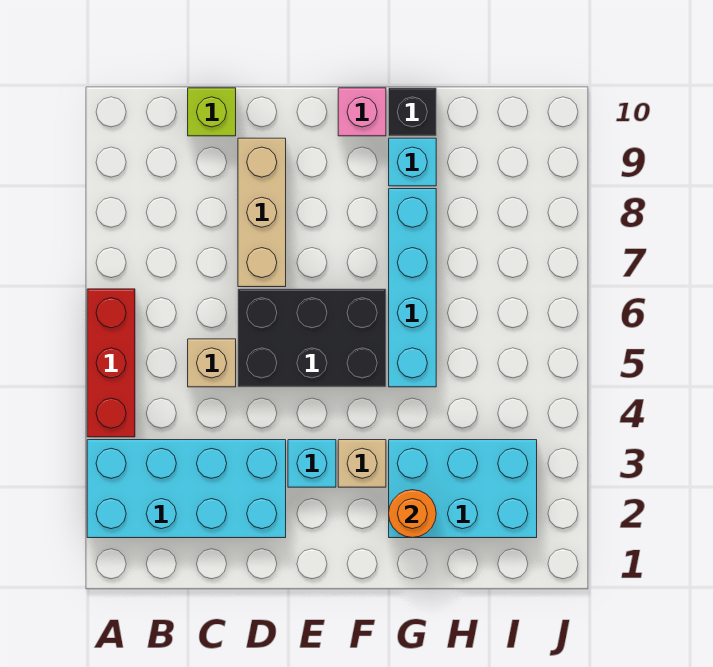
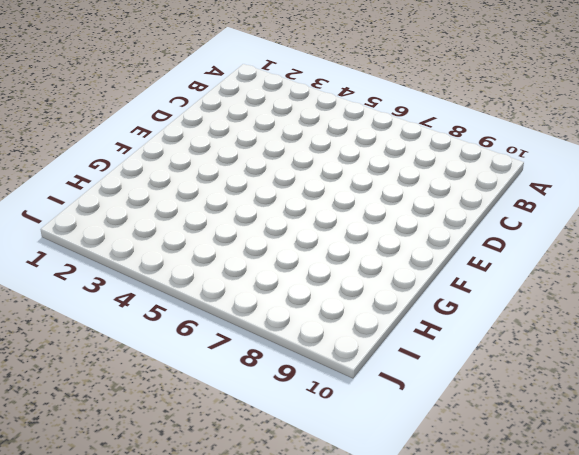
none -> cyan 2x4 brick [87,440,286,538]
none -> red 1x3 brick [87,289,135,437]
none -> tan 1x1 brick [188,339,236,387]

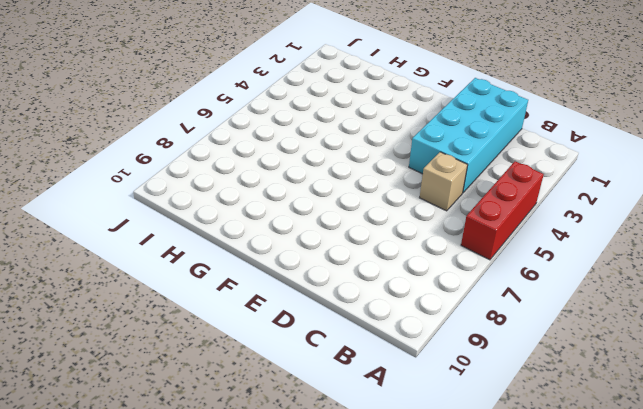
cyan 2x4 brick [409,78,528,193] -> cyan 2x4 brick turned to [87,440,286,538]
none -> lime 1x1 brick [188,88,236,136]
none -> black 2x3 brick [238,289,386,387]
none -> tan 1x3 brick [238,138,286,287]

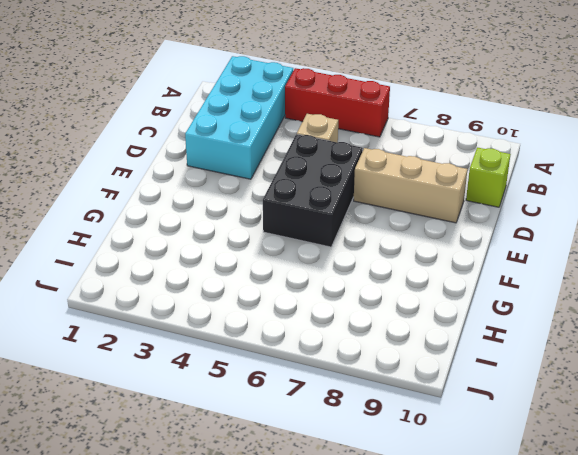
none -> cyan 1x1 brick [288,440,336,487]
none -> tan 1x1 brick [338,440,386,487]
none -> pink 1x1 brick [338,88,386,136]

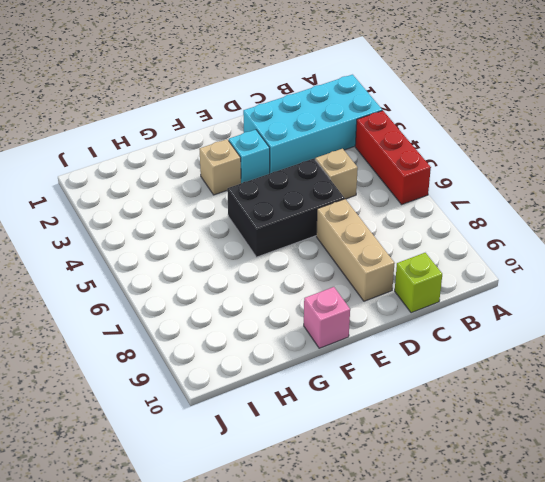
none -> cyan 2x3 brick [389,440,537,538]
none -> cyan 1x4 brick [389,189,436,387]
none -> cyan 1x1 brick [389,138,436,186]

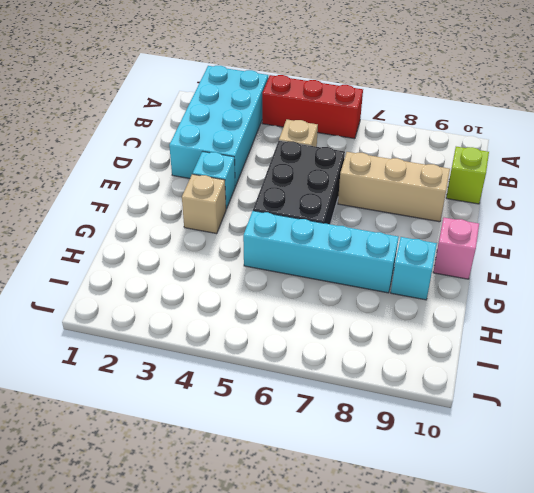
none -> cyan 2x3 brick [389,440,537,538]
none -> black 1x1 brick [389,88,436,136]
none -> orange 1x1 round brick [389,490,436,538]

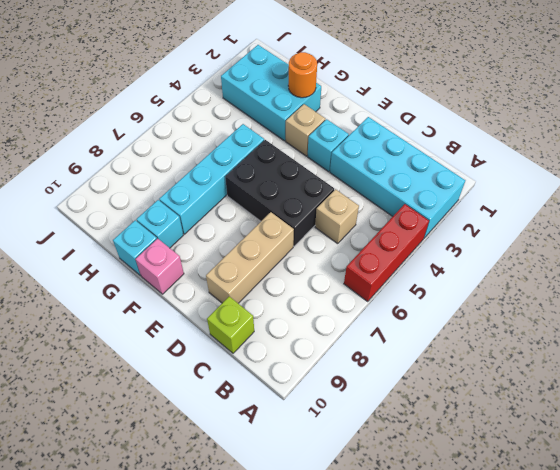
cyan 1x1 brick [113,220,157,276] -> black 1x1 brick [389,88,436,136]

